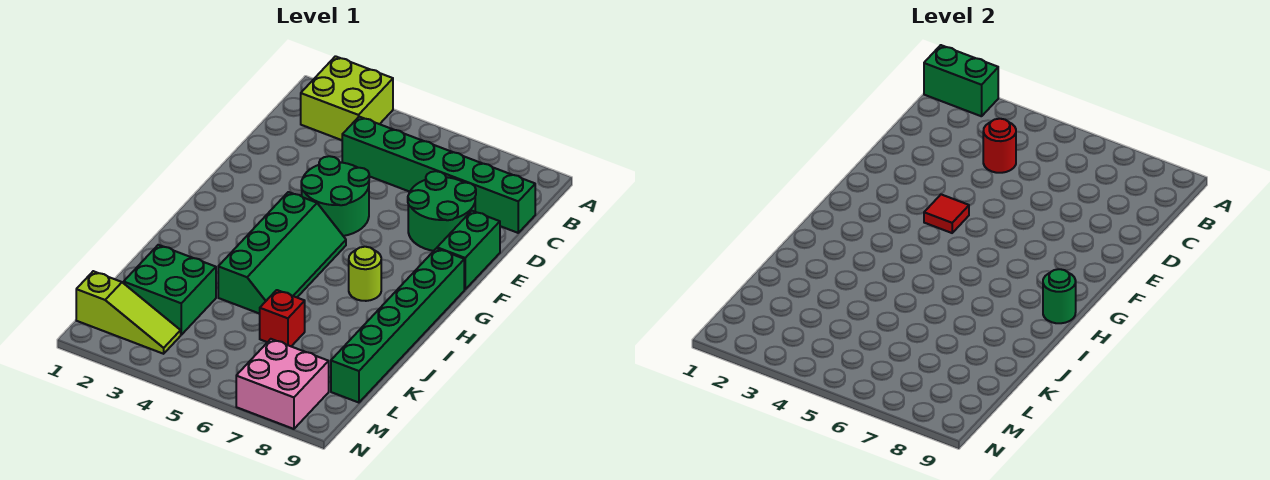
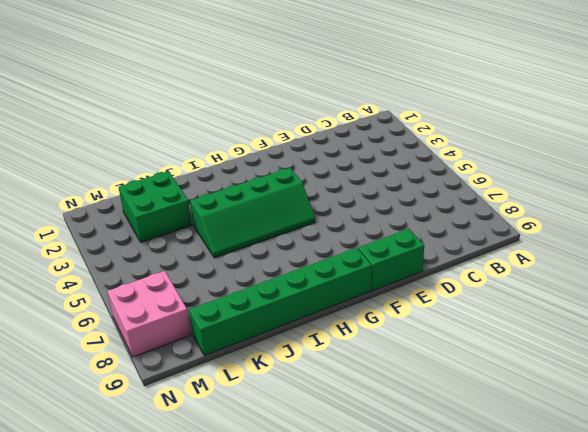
none -> lime 2x2 brick [301,56,393,140]
none -> green 1x6 brick [342,117,535,233]
none -> green 2x2 round brick [408,171,476,251]

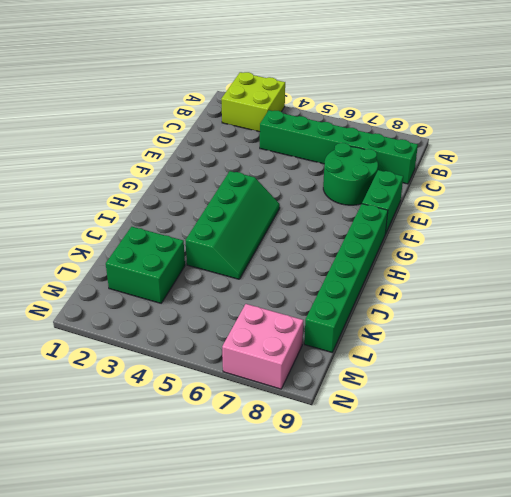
none -> green 2x2 round brick [301,156,369,236]
none -> lime 1x1 round brick [349,247,381,301]
none -> red 1x1 brick [260,290,305,346]

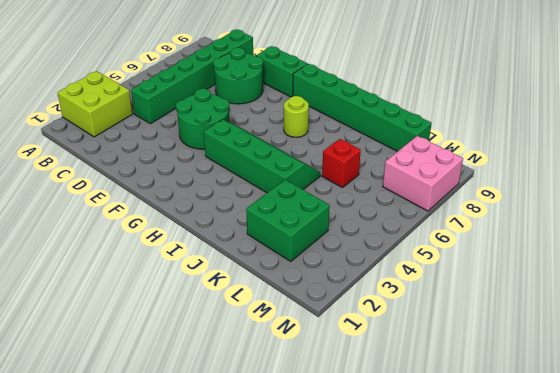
none -> lime 1x3 slope [76,271,181,354]
none -> green 1x2 brick [924,45,998,116]
none -> red 1x1 round brick [983,119,1016,173]

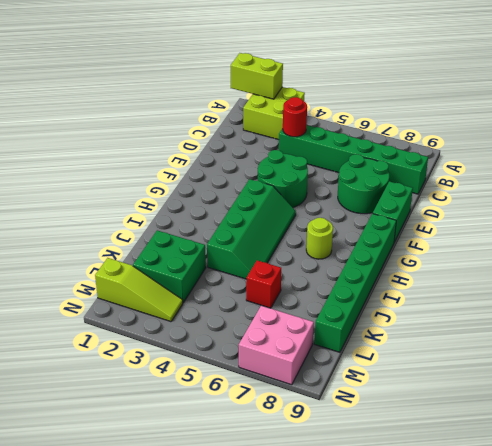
lime 1x2 brick [231,53,283,99] -> green 1x2 brick [924,45,998,116]
none -> red 1x1 tile [924,194,969,233]
none -> green 1x1 round brick [1043,269,1076,323]

